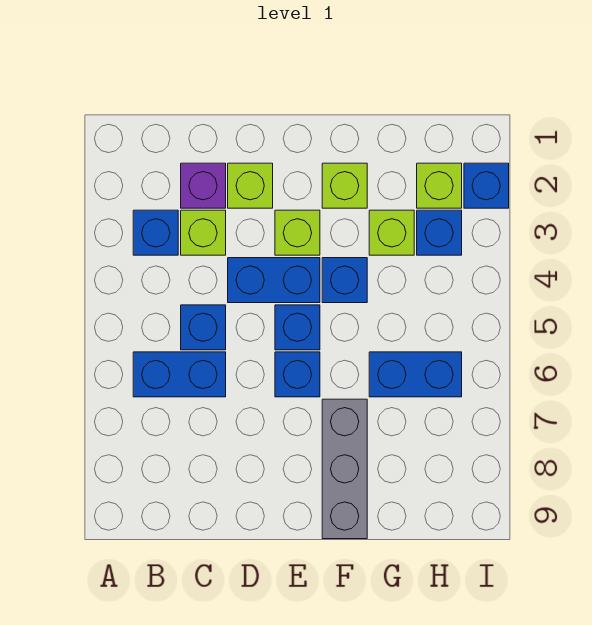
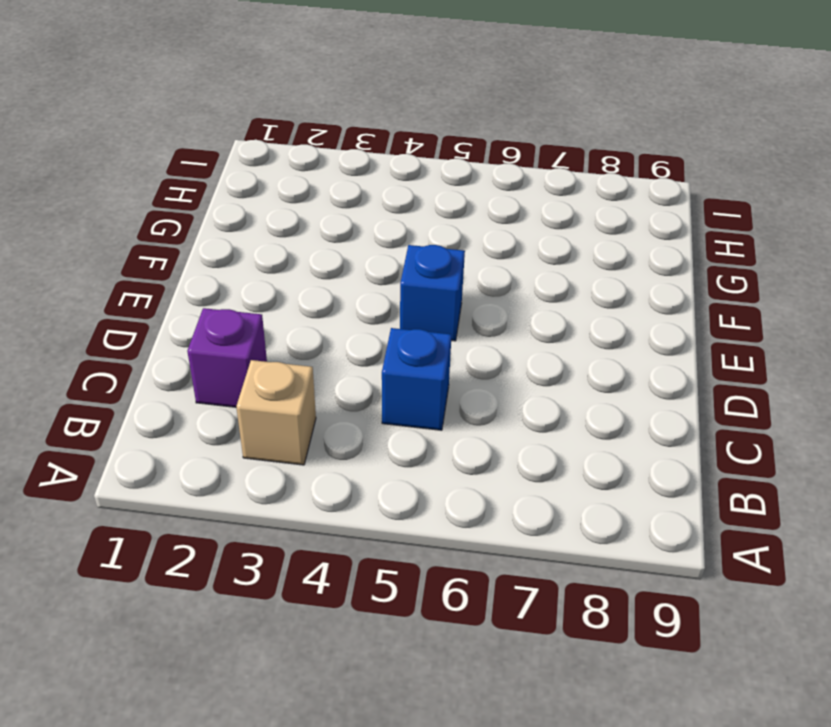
tan 1x1 brick [236,360,316,465] -> blue 1x1 brick [133,210,178,255]
none -> blue 1x2 brick [133,352,226,397]
none -> lime 1x1 brick [181,210,226,255]
none -> lime 1x1 brick [228,163,273,208]

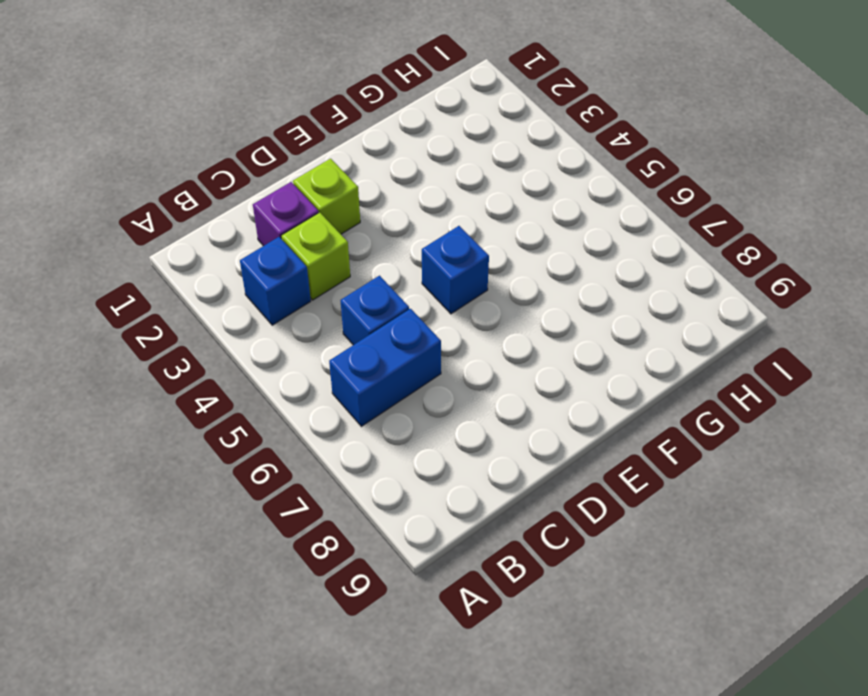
none -> blue 1x2 brick [228,258,320,303]
none -> lime 1x1 brick [275,210,320,255]
none -> blue 1x1 brick [275,352,320,397]

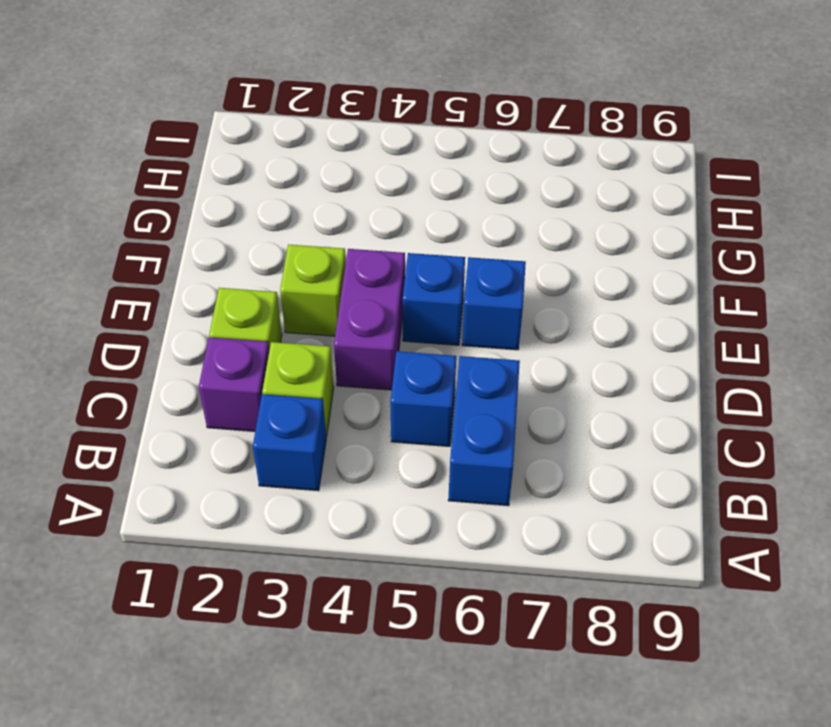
purple 1x2 brick [334,249,405,390] -> blue 1x2 brick [228,258,320,303]
none -> lime 1x1 brick [322,163,367,208]
none -> blue 1x1 brick [322,258,367,303]
none -> grey 1x3 brick [322,399,367,539]

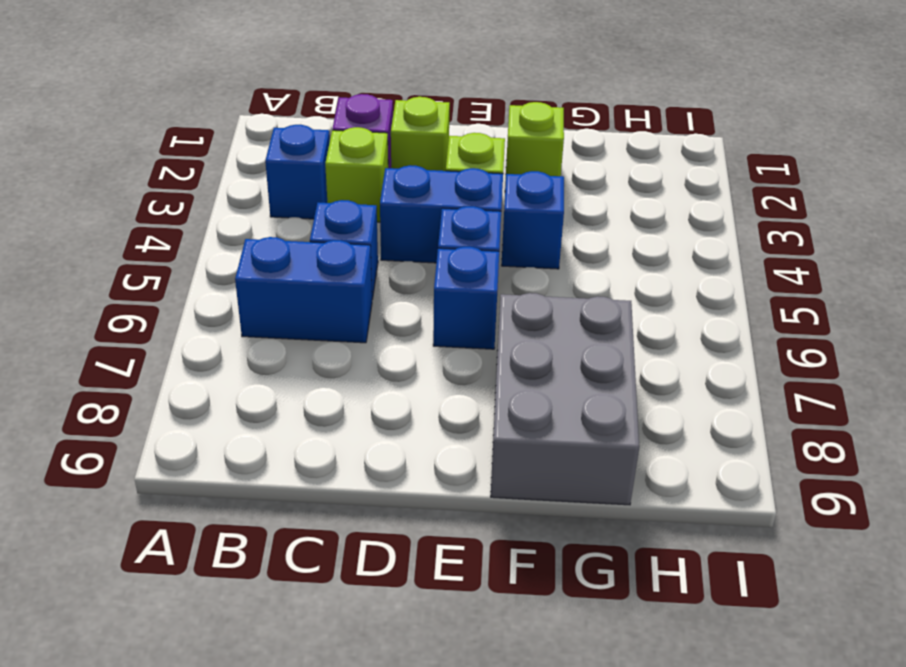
grey 2x3 brick [491,293,639,505] -> grey 1x3 brick [322,399,367,539]
none -> lime 1x1 brick [369,210,414,255]
none -> blue 1x2 brick [369,352,462,397]
none -> lime 1x1 brick [417,163,462,208]

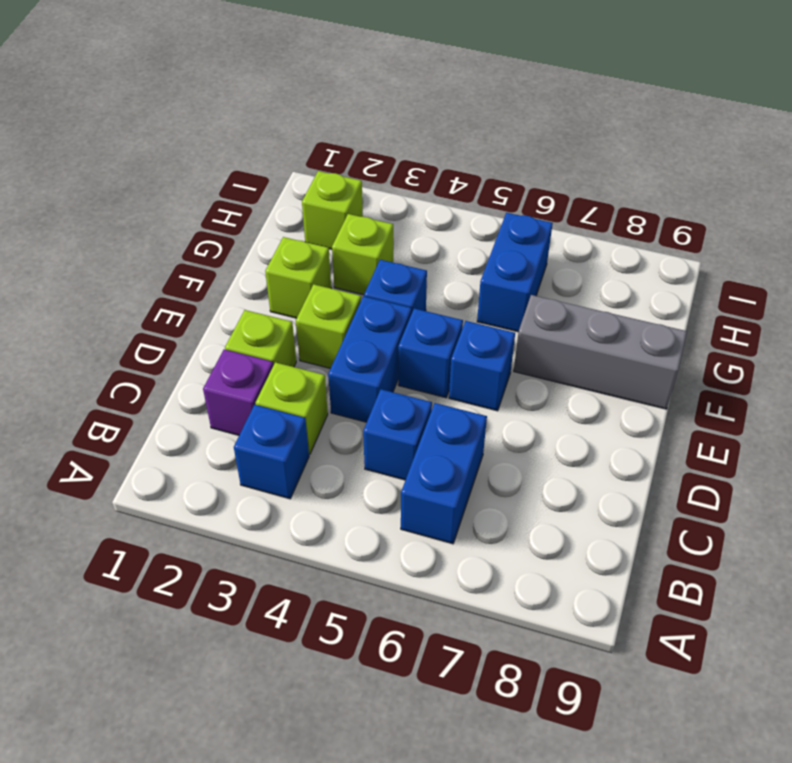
none -> blue 1x1 brick [417,210,462,255]
none -> blue 1x1 brick [464,163,509,208]

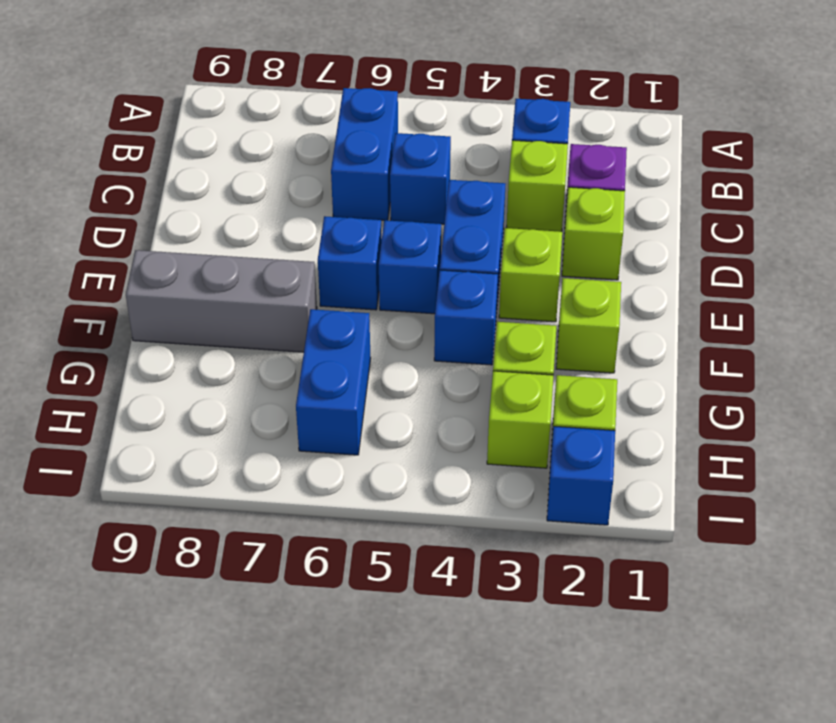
lime 1x1 brick [487,371,553,468] -> blue 1x1 brick [417,210,462,255]

